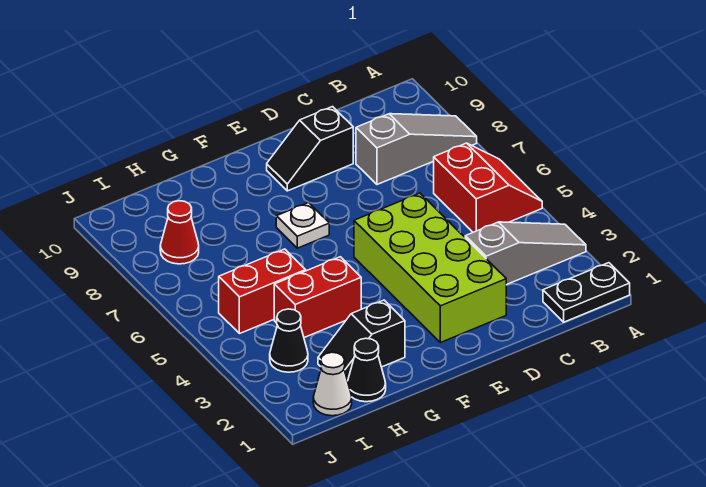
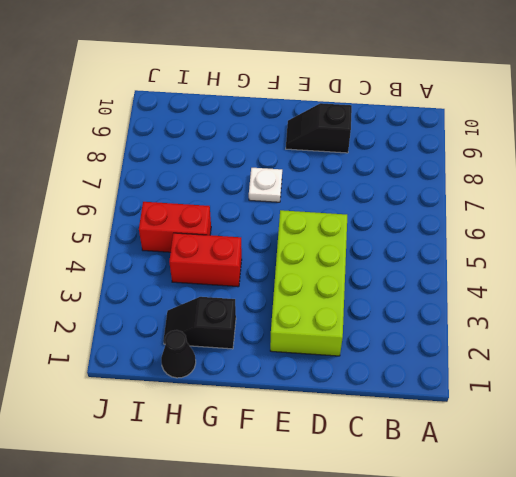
none -> black 1x2 plate [543,263,630,322]
none -> grey 1x3 slope [465,222,586,285]
none -> red 2x2 slope [434,143,542,232]

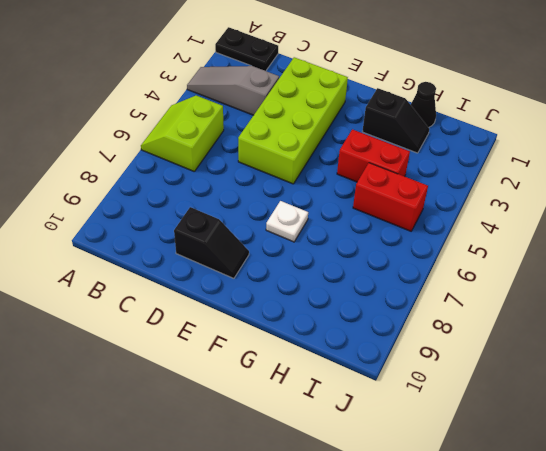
lime 2x2 slope [141,96,224,171] -> red 2x2 slope [434,143,542,232]
none -> grey 1x3 slope [356,114,477,185]
none -> white 1x1 cone [313,352,352,416]
none -> black 1x1 cone [270,309,308,372]

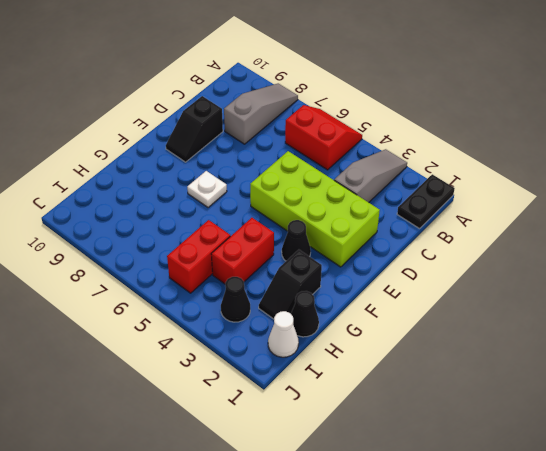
black 1x1 cone [282,220,311,261] -> none
none -> red 1x1 cone [160,201,199,264]

